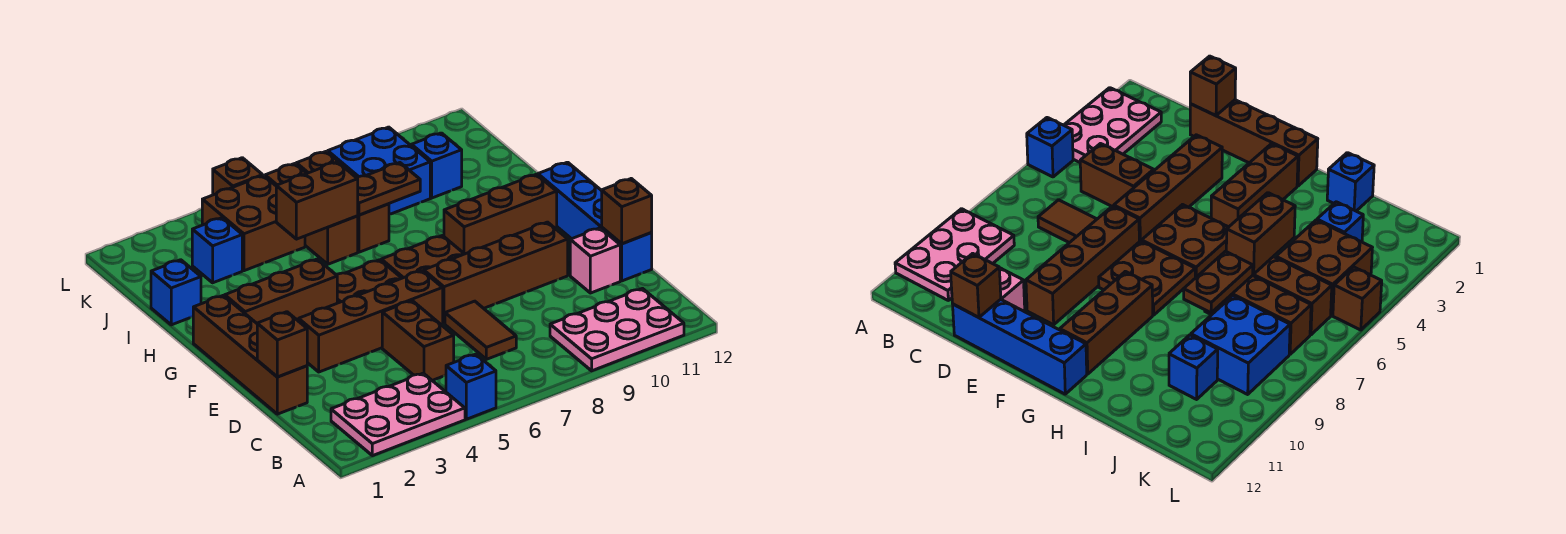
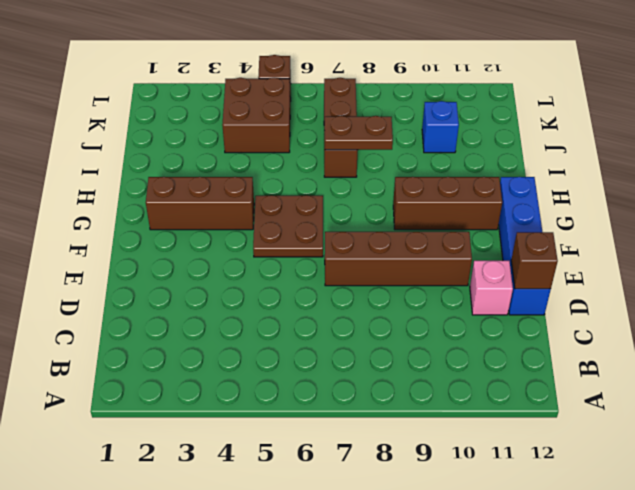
none -> pink 2x3 plate [331,373,465,456]
none -> blue 1x1 brick [446,354,496,419]
none -> pink 2x3 plate [550,289,684,371]

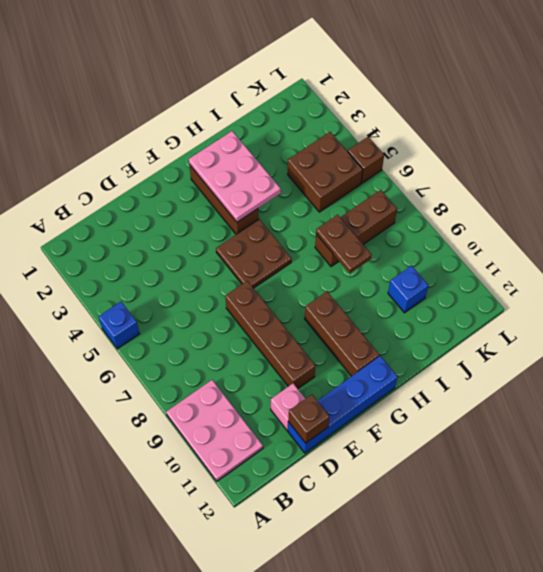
pink 2x3 plate [189,131,281,222] -> pink 2x3 plate moved to [331,373,465,456]
none -> brown 1x2 brick [382,301,454,381]
none -> brown 1x2 tile [445,301,516,359]
none -> brown 1x4 brick [193,296,307,414]

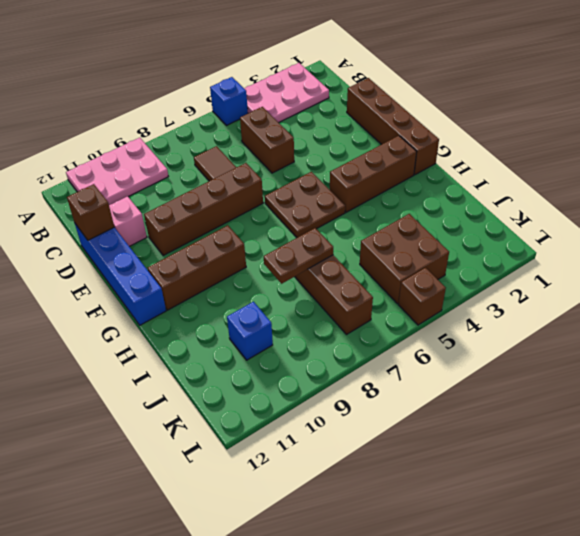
none -> brown 1x4 brick [299,271,443,372]
none -> brown 2x2 plate [381,236,464,278]
none -> blue 1x1 brick [151,260,201,325]

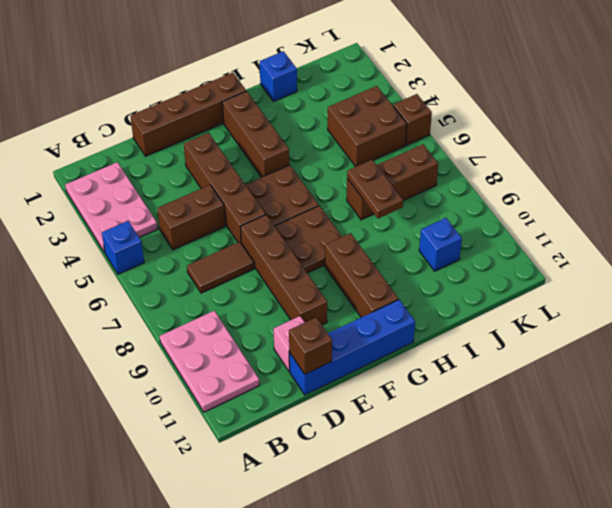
none -> brown 1x3 brick [265,164,358,264]
none -> blue 1x1 brick [192,218,242,283]
none -> blue 2x2 brick [328,127,430,214]

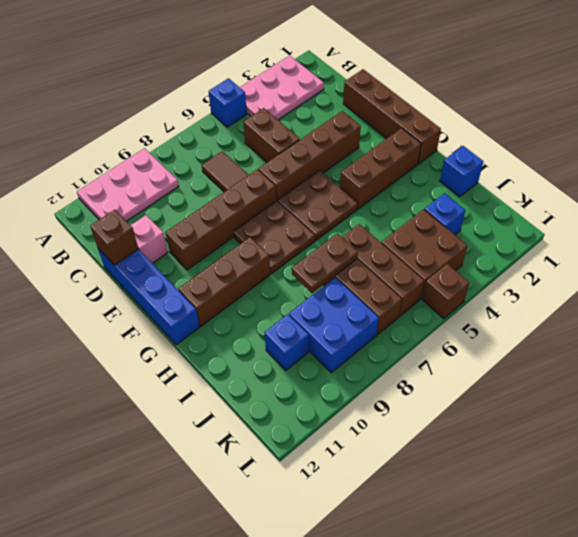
none -> brown 1x1 brick [257,312,307,377]
none -> brown 1x2 brick [276,162,358,239]

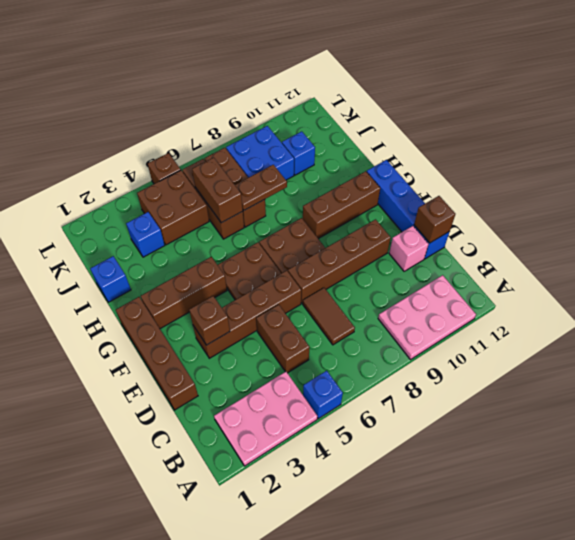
brown 1x1 brick [189,296,230,345] -> brown 1x1 brick moved to [257,312,307,377]
brown 1x2 brick [192,158,243,223] -> brown 1x2 brick turned to [276,162,358,239]

